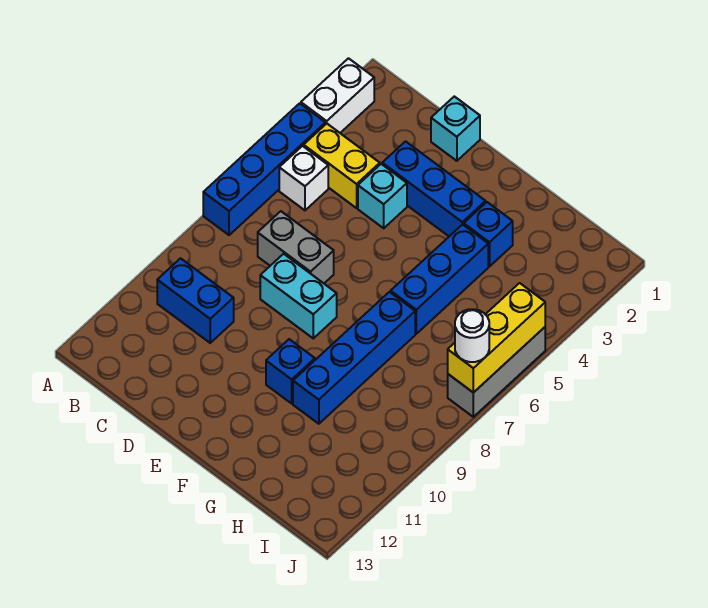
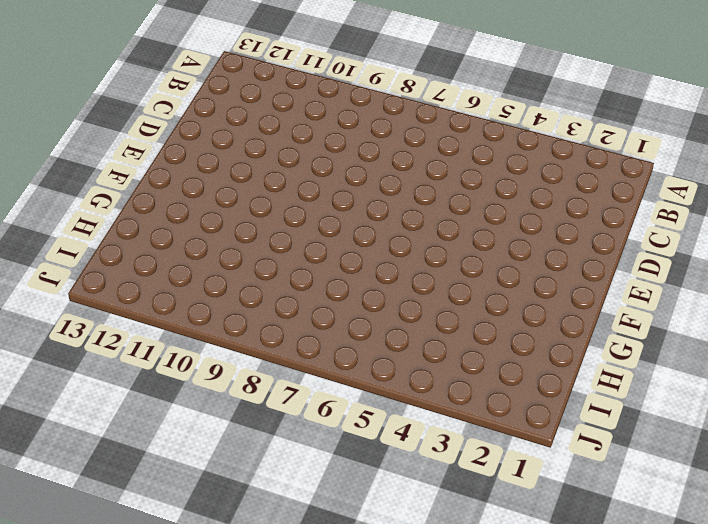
none -> white 1x2 brick [301,58,374,133]
none -> blue 1x4 brick [203,103,326,235]
none -> yellow 1x2 brick [304,124,380,208]

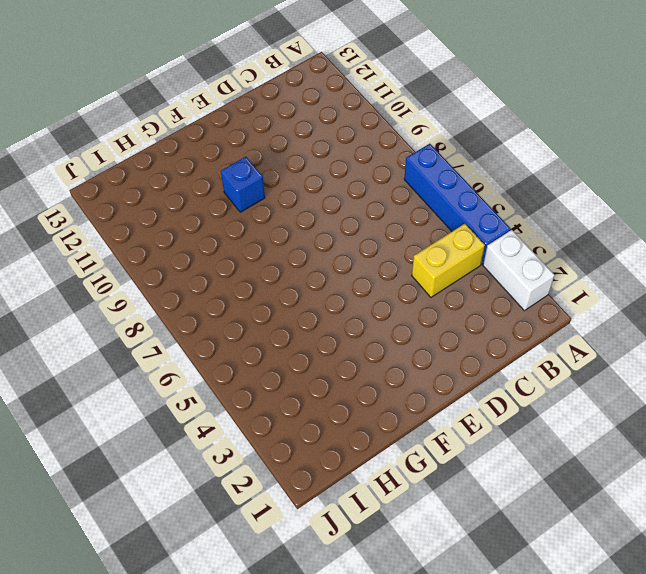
none -> white 1x1 brick [279,146,328,210]
none -> blue 1x2 brick [157,258,234,343]
none -> grey 1x2 brick [258,211,334,283]

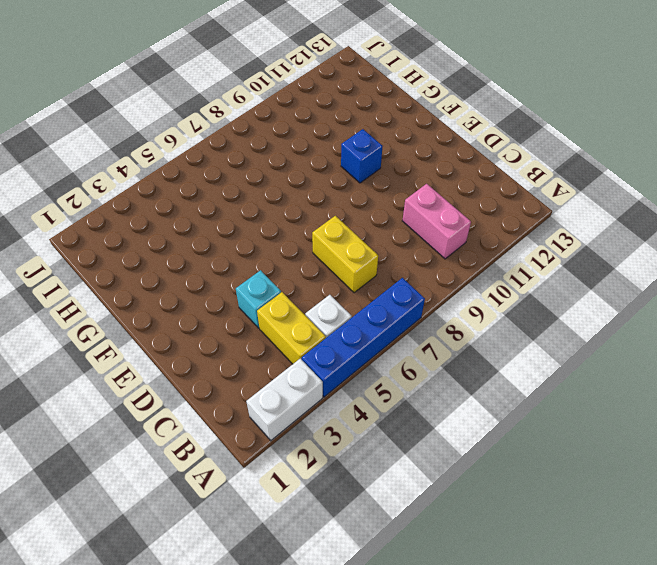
pink 1x2 brick [402,184,471,259] -> blue 1x2 brick [157,258,234,343]
yellow 1x2 brick [312,216,378,293] -> grey 1x2 brick [258,211,334,283]
none -> cyan 1x1 brick [431,96,480,161]
none -> blue 1x3 brick [382,141,486,236]
none -> cyan 1x2 brick [260,254,337,338]

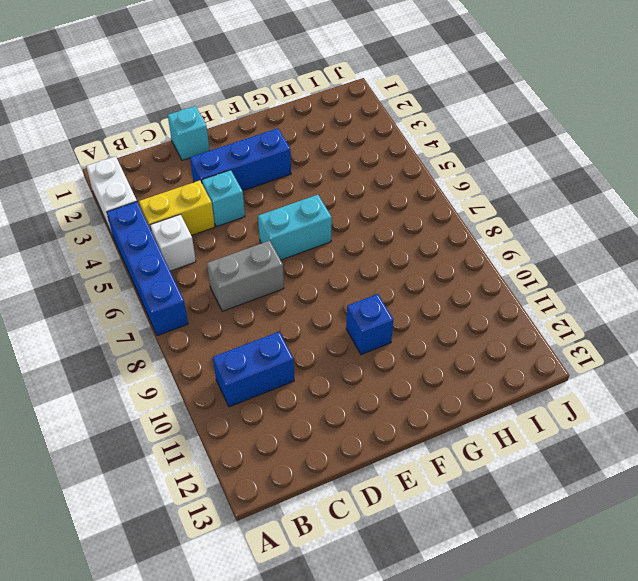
cyan 1x2 brick [258,195,332,260] -> cyan 1x2 brick moved to [260,254,337,338]
none -> blue 1x1 brick [464,202,513,266]
none -> blue 1x3 brick [391,224,488,334]
none -> blue 1x4 brick [293,292,415,424]

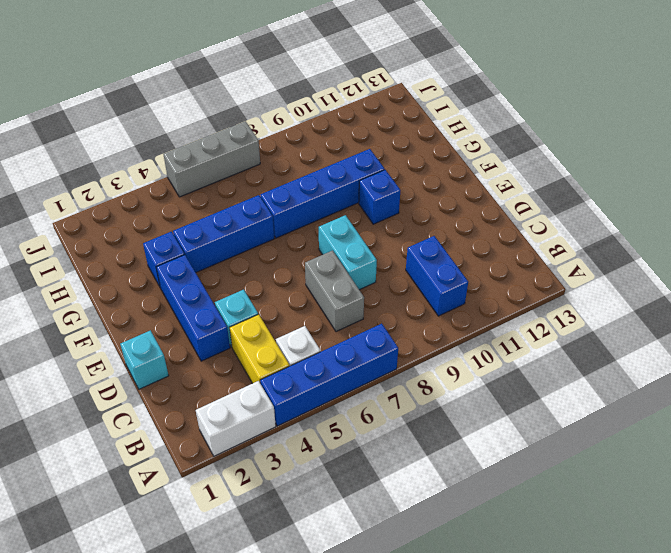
none -> yellow 1x3 brick [448,283,545,393]
none -> white 1x1 round brick [455,309,489,362]

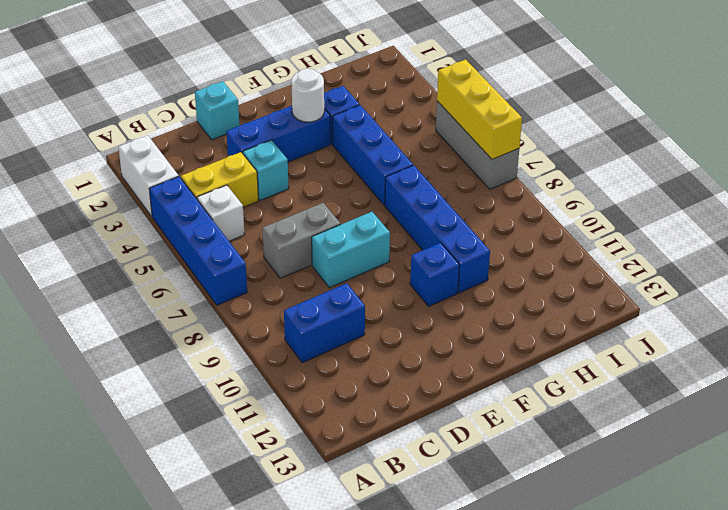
white 1x1 round brick [291,68,324,122] -> white 1x1 round brick moved to [455,309,489,362]

